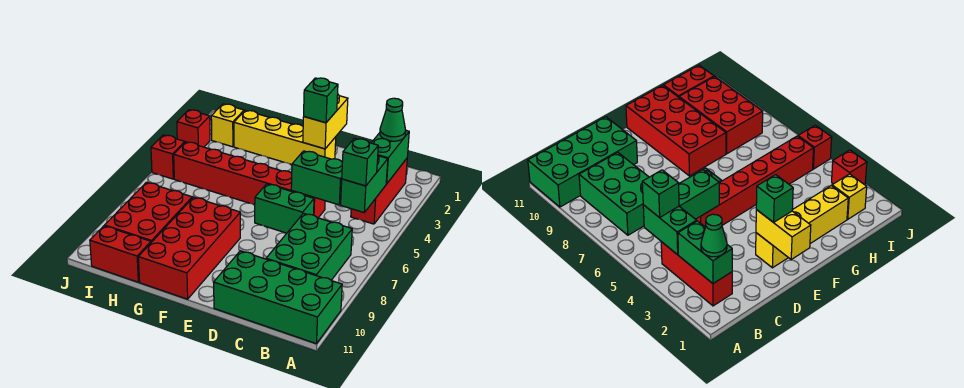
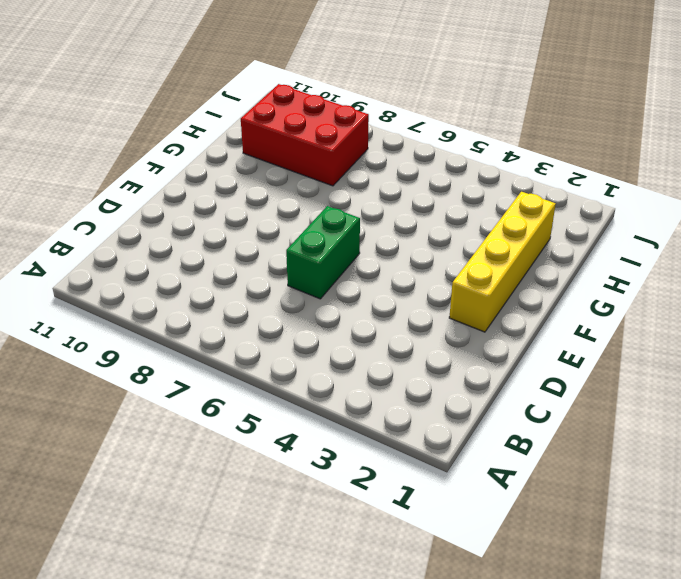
none -> green 2x4 brick [214,251,342,344]
none -> red 1x3 brick [351,159,407,224]
none -> green 2x3 brick [266,213,352,280]

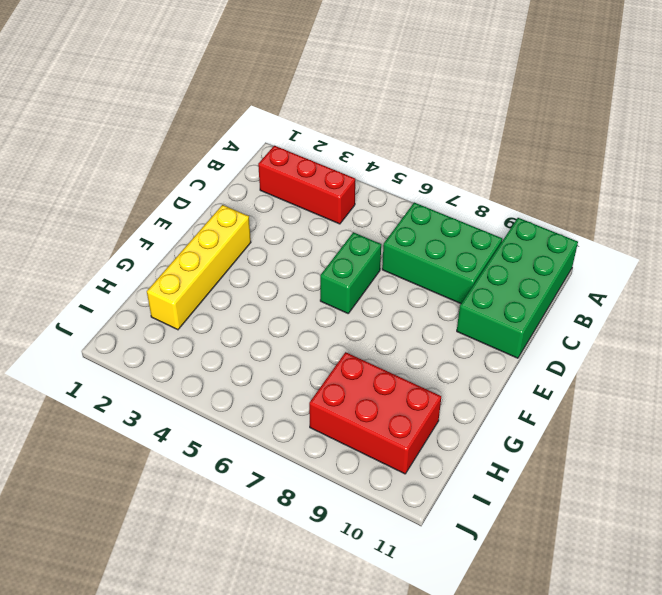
none -> red 1x6 brick [174,142,325,218]
none -> red 2x4 brick [138,197,240,299]
none -> red 1x2 brick [90,226,151,282]

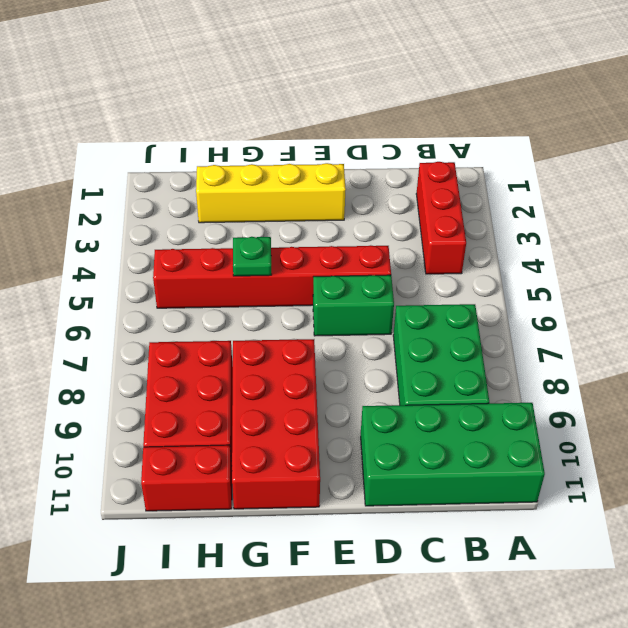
green 1x1 plate [233,237,271,276] -> none
none -> yellow 1x1 brick [211,104,244,147]
none -> red 1x1 brick [177,110,210,147]
none -> red 1x1 brick [151,135,185,179]

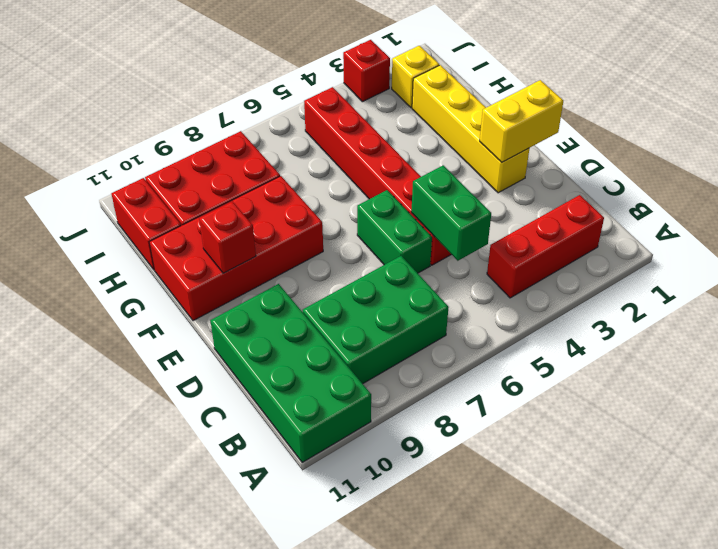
red 1x1 brick [199,201,256,273] -> red 1x1 brick moved to [151,135,185,179]
none -> green 1x2 brick [372,131,409,184]
none -> green 1x2 brick [341,156,388,212]
none -> green 1x1 cone [380,98,406,141]

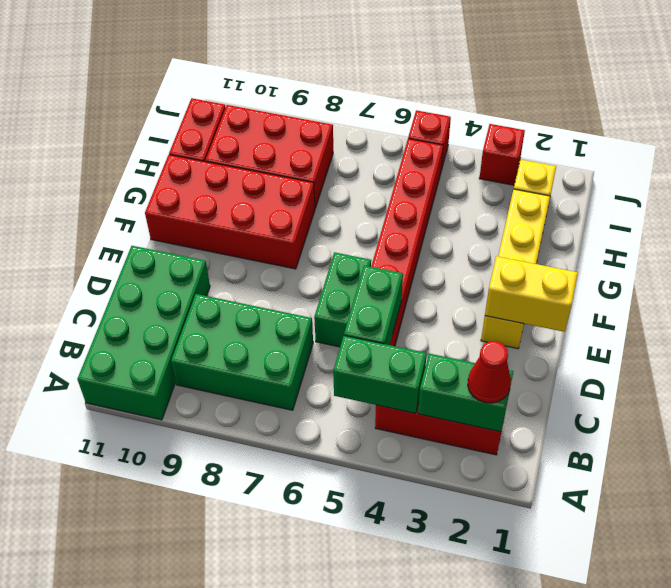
red 1x1 cone [468,341,511,403] -> green 1x1 cone [380,98,406,141]
none -> green 1x1 brick [342,138,378,186]
none -> green 1x1 brick [304,78,338,123]

